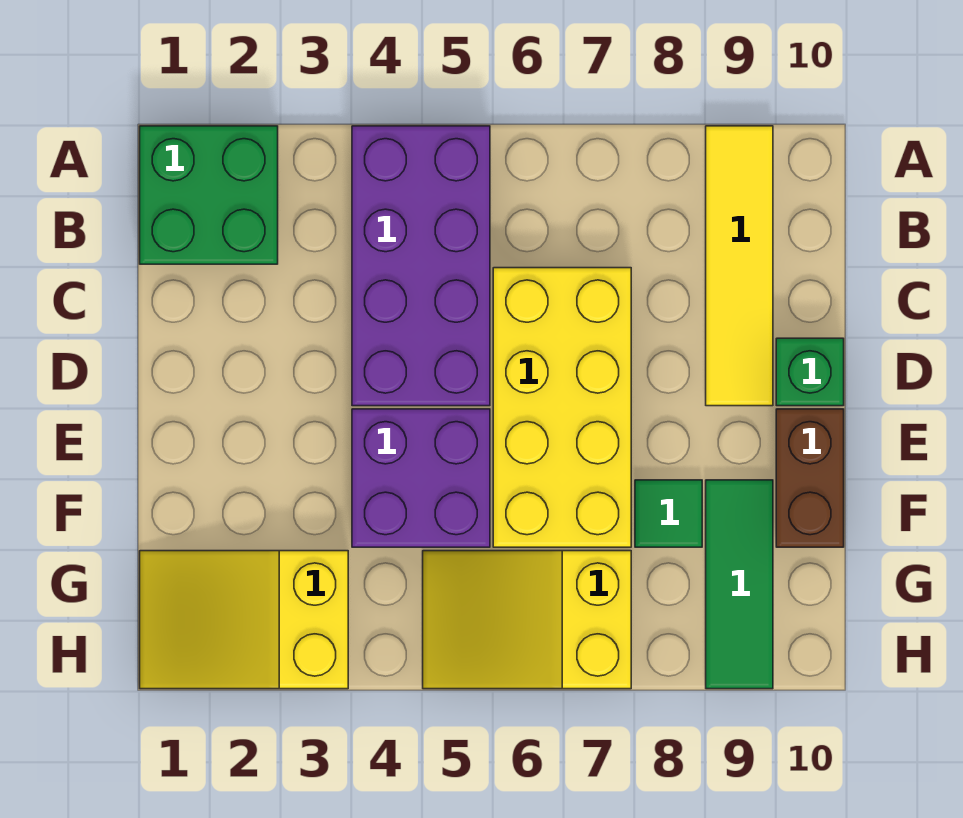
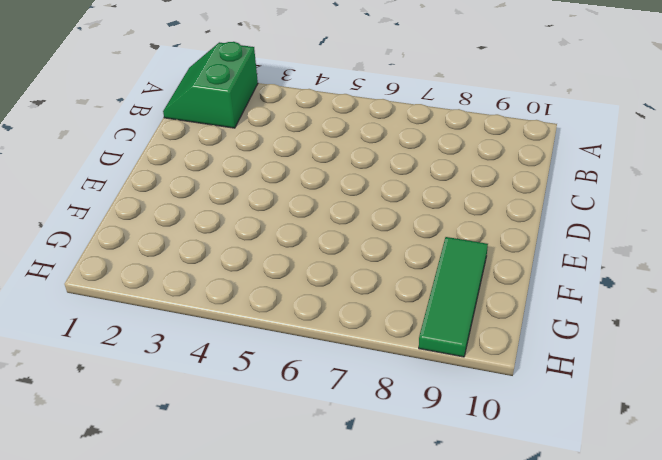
green 2x2 slope [163,42,258,128] -> green 2x2 brick [140,126,278,264]
none -> purple 2x4 brick [352,126,490,406]
none -> yellow 1x4 tile [706,126,773,406]

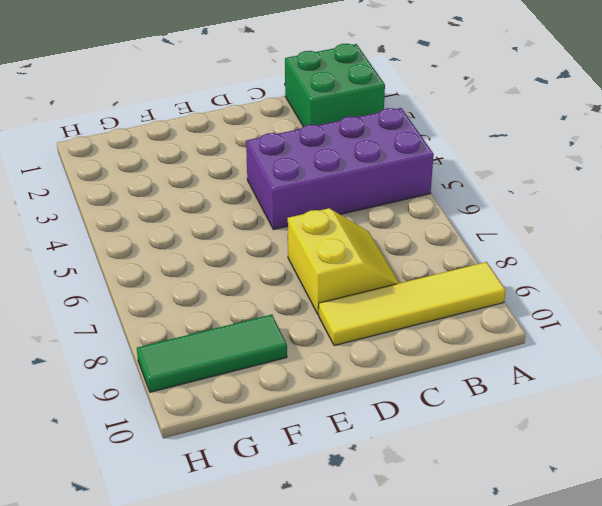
yellow 2x2 slope [288,208,399,314] -> yellow 2x4 brick [493,268,631,547]
none -> green 1x1 brick [776,338,844,406]
none -> purple 2x2 brick [352,409,490,547]

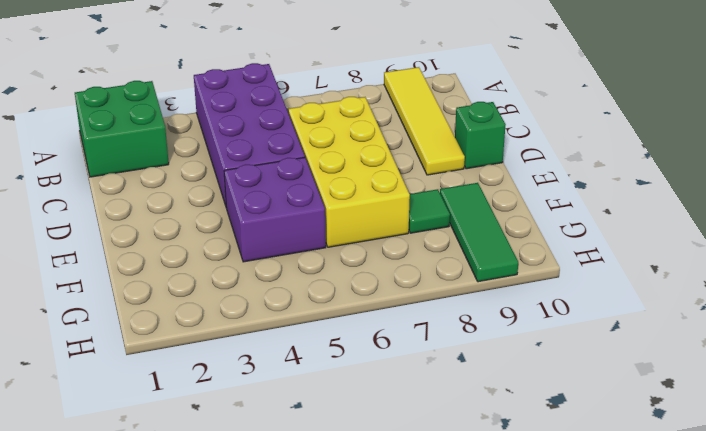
none -> brown 1x2 brick [776,409,844,547]
none -> yellow 2x3 slope [140,551,348,689]

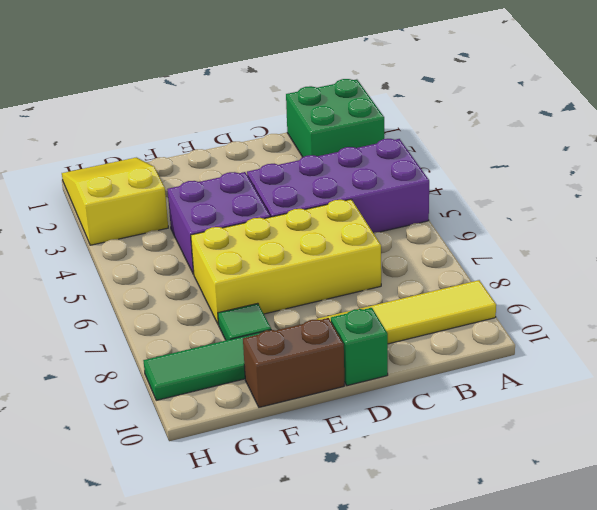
none -> yellow 2x3 slope [423,551,631,689]

